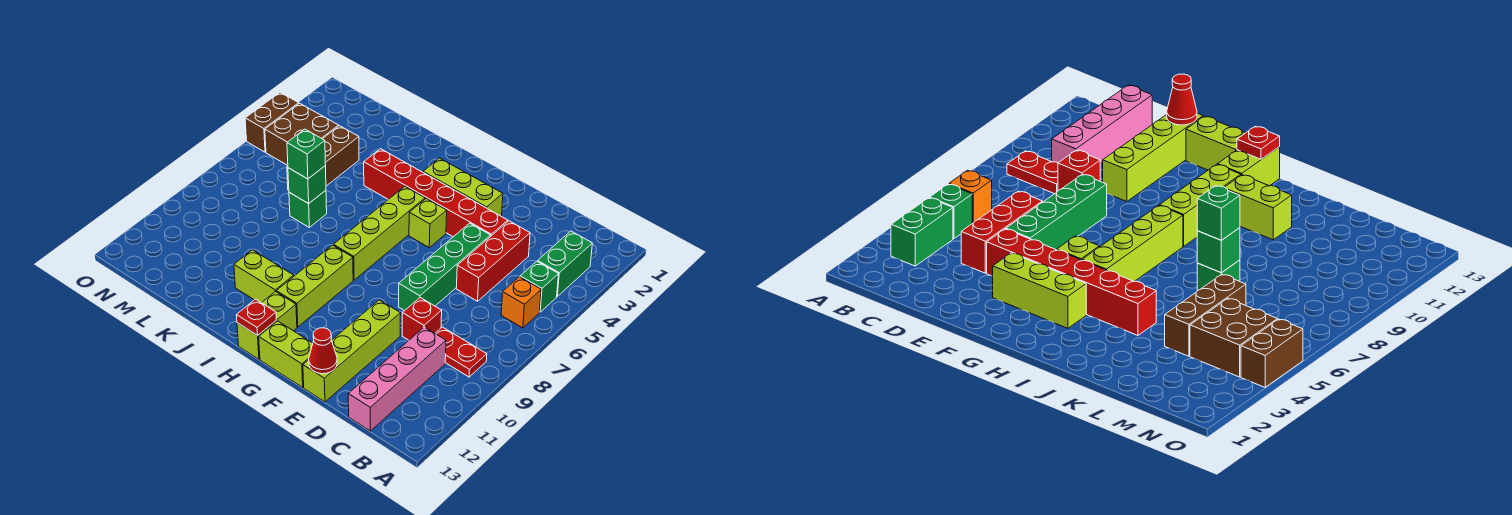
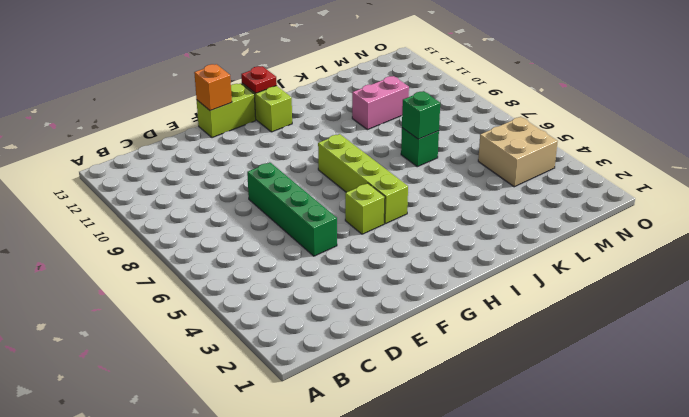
orange 1x1 brick [194,64,232,111] -> orange 1x1 brick moved to [501,277,541,328]
pink 1x2 brick [352,76,409,130] -> none
tan 2x2 brick [478,117,558,187] -> brown 2x2 brick [265,103,339,165]
none -> green 1x2 brick [538,231,592,296]
none -> green 1x1 brick [520,261,559,312]
none -> red 1x2 plate [435,327,487,377]

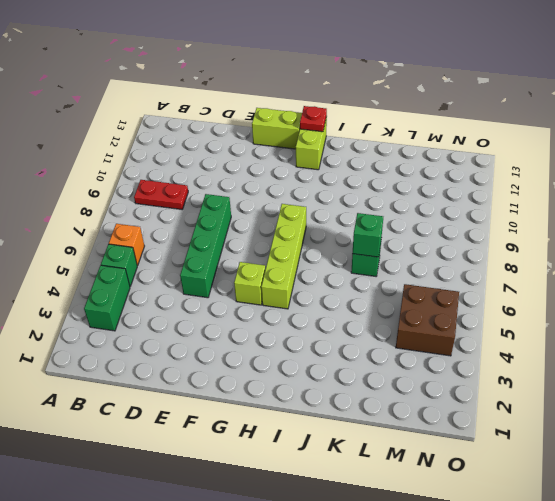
none -> pink 1x4 brick [348,327,446,431]
none -> red 1x3 brick [456,221,530,301]
none -> red 1x1 brick [402,298,442,340]

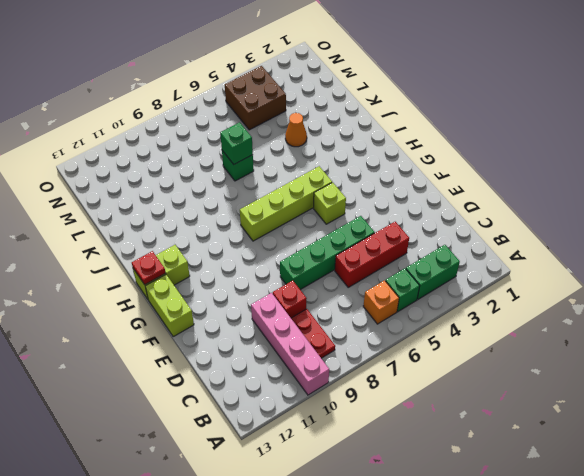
pink 1x4 brick [251,293,329,395] -> pink 1x4 brick turned to [348,327,446,431]
orange 1x1 cone [285,113,307,147] -> none
none -> red 1x6 brick [364,149,508,237]
none -> lime 1x4 brick [303,300,401,402]
none -> lime 1x3 brick [423,158,503,216]

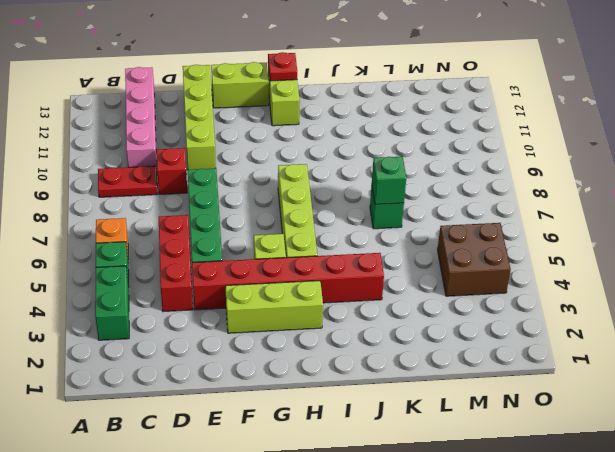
none -> lime 1x3 brick [276,245,353,327]
none -> lime 1x2 brick [234,250,294,303]
none -> brown 1x3 brick [287,126,359,190]

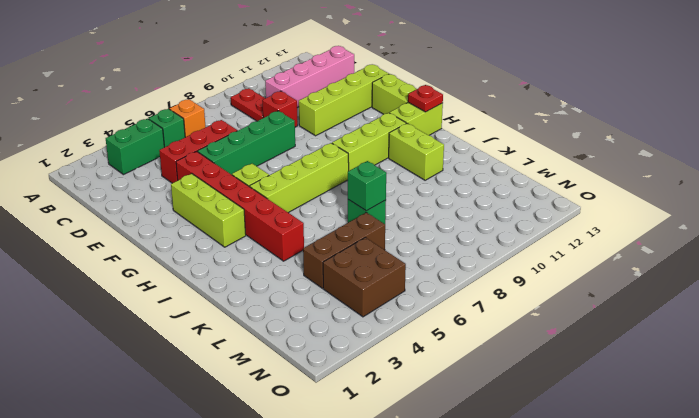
none -> brown 1x2 brick [245,92,299,152]
none -> red 1x1 cone [309,328,337,374]
none -> green 1x1 brick [287,129,325,179]

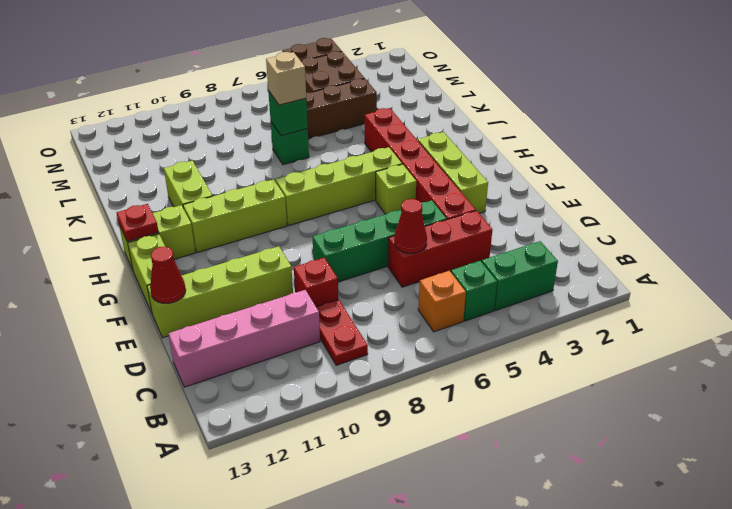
red 1x1 cone [394,199,427,253] -> none
tan 1x1 brick [266,52,306,105] -> green 1x1 brick [287,129,325,179]

